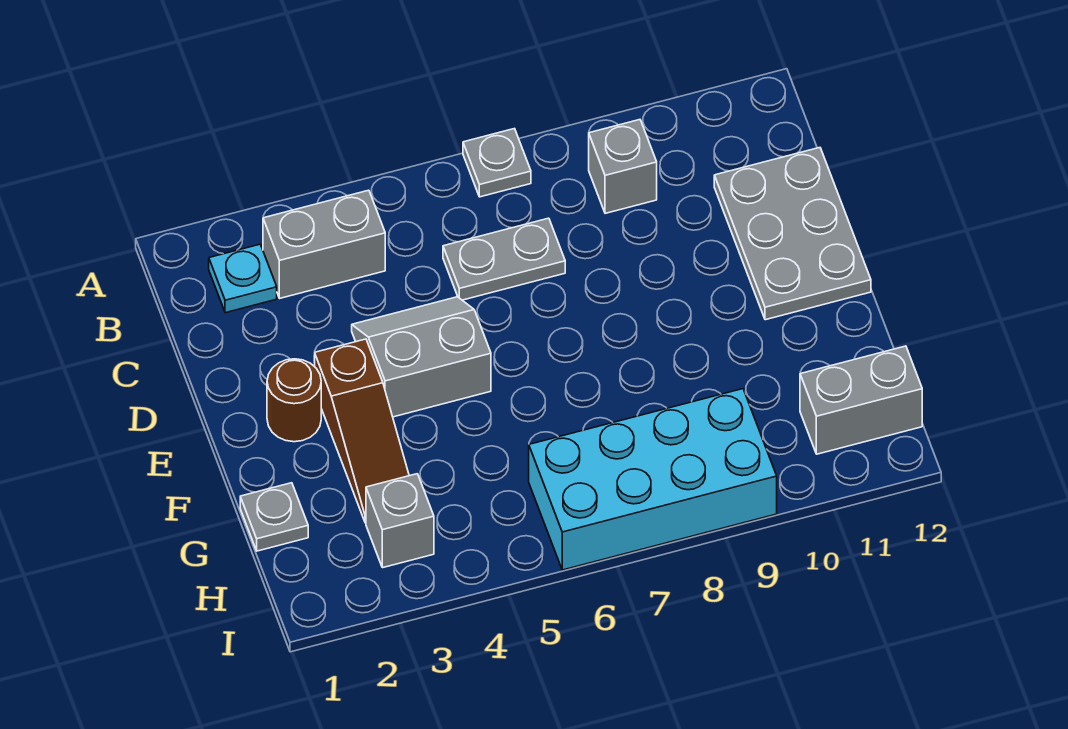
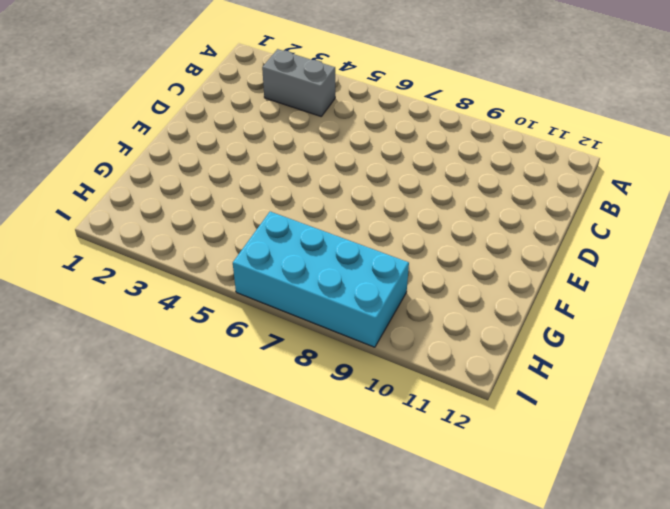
none -> grey 1x1 plate [463,129,531,197]
none -> cyan 1x1 plate [209,244,277,313]
none -> grey 1x1 brick [589,120,657,213]

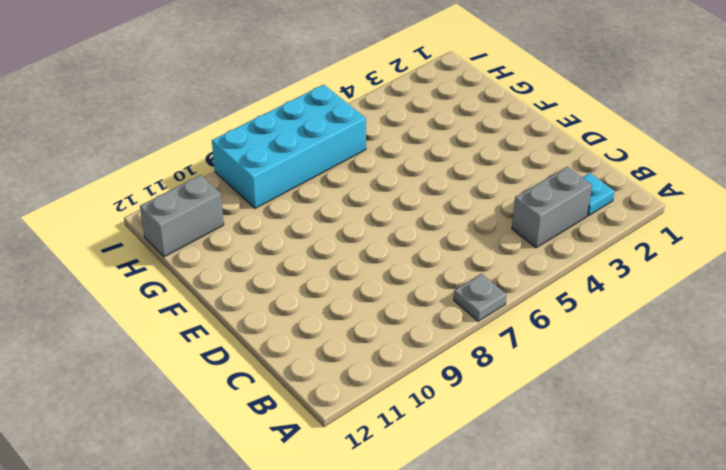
none -> grey 1x1 brick [589,120,657,213]
none -> grey 1x2 plate [443,218,565,300]
none -> grey 2x3 plate [714,148,871,320]

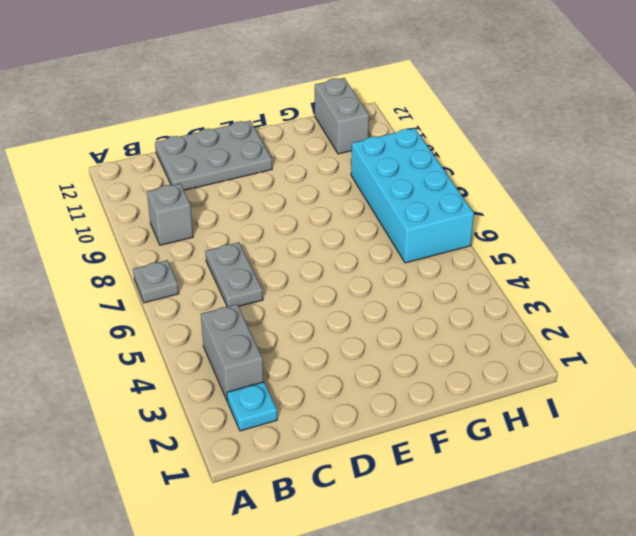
none -> grey 2x2 slope [352,297,491,417]
none -> brown 1x1 round brick [267,359,321,442]
none -> brown 1x3 slope [314,339,409,523]

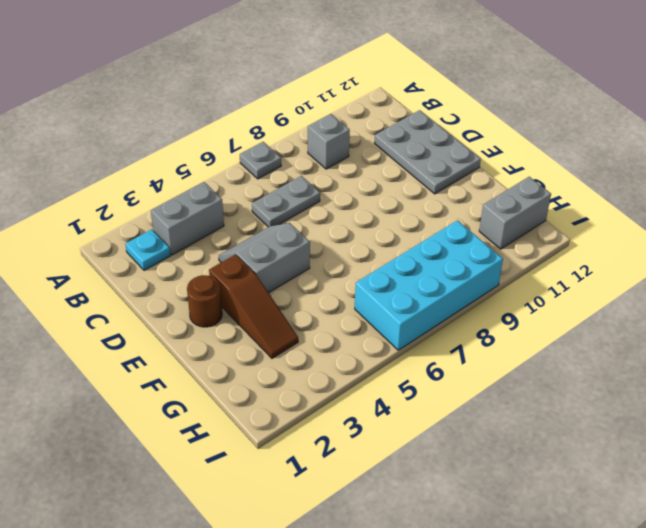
none -> grey 1x1 plate [240,483,308,551]
none -> grey 1x1 brick [366,474,434,568]

